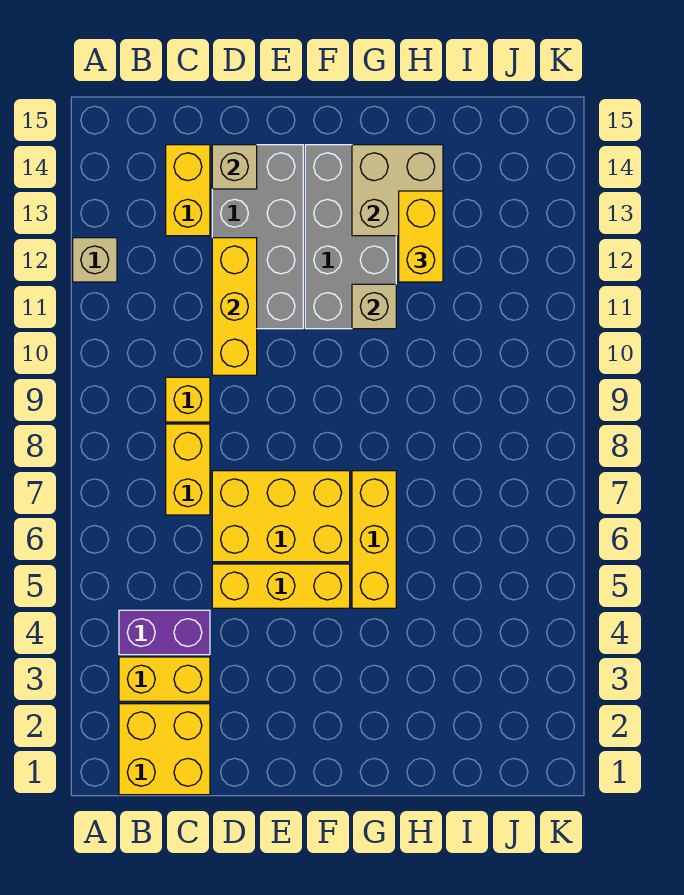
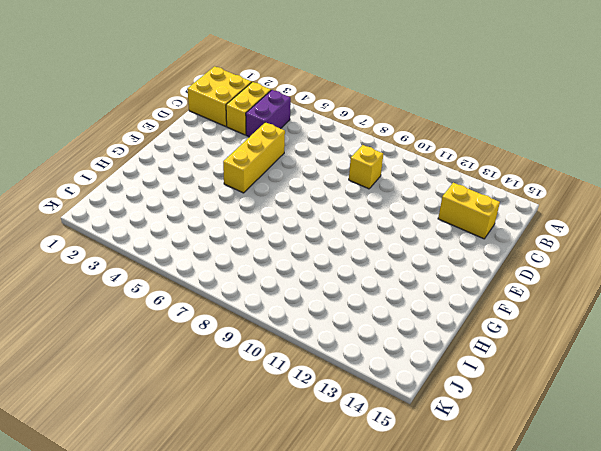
none -> tan 1x1 brick [73,238,117,282]
none -> yellow 1x2 brick [166,424,210,515]
none -> yellow 2x3 brick [212,471,350,562]

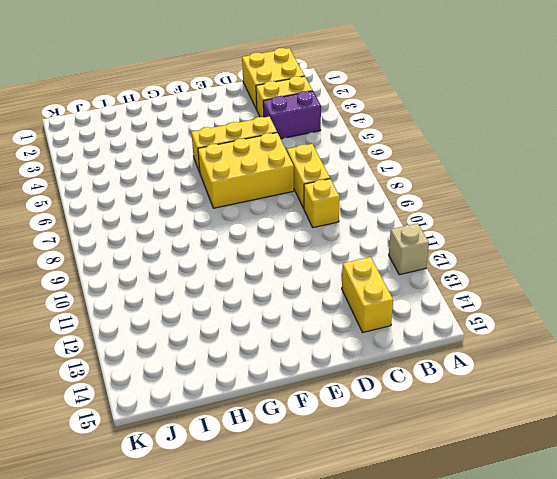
none -> grey 2x4 brick [212,145,303,329]
none -> grey 2x4 brick [305,145,396,329]
none -> yellow 1x3 brick [352,471,396,608]

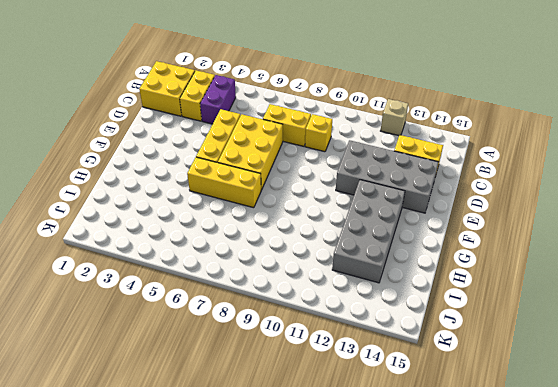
grey 2x4 brick [332,180,405,283] -> grey 2x4 brick turned to [305,145,396,329]
none -> yellow 1x3 brick [212,238,257,375]
none -> tan 1x1 brick [212,145,257,189]
none -> tan 1x1 brick [352,284,396,329]

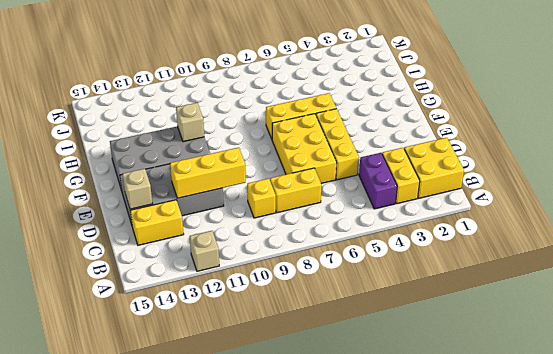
none -> tan 2x2 brick [352,145,443,236]
none -> yellow 1x2 brick [399,191,443,282]

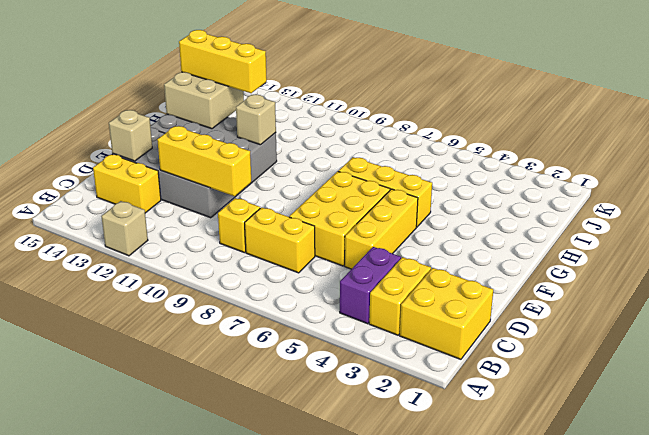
yellow 1x3 brick [179,30,267,93] -> yellow 1x2 brick [399,191,443,282]

